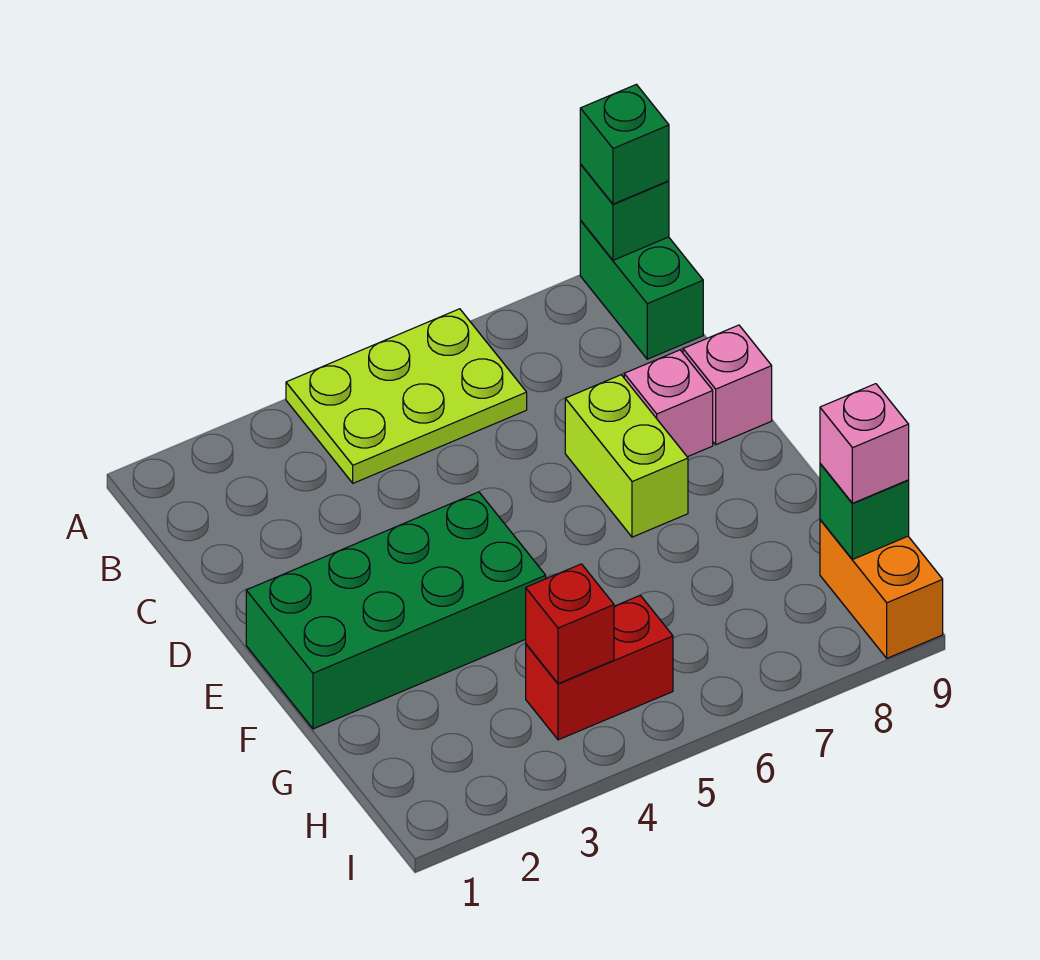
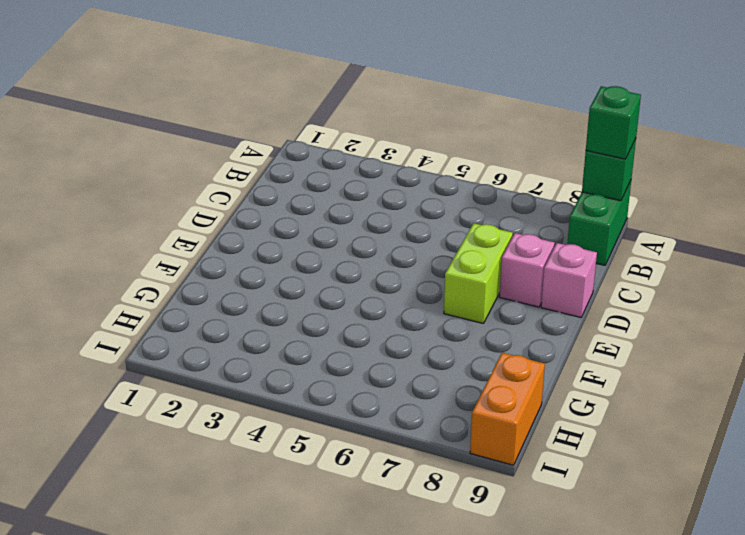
none -> lime 2x3 plate [286,309,527,483]
none -> green 2x4 brick [246,492,546,729]
none -> red 1x2 brick [526,595,673,740]

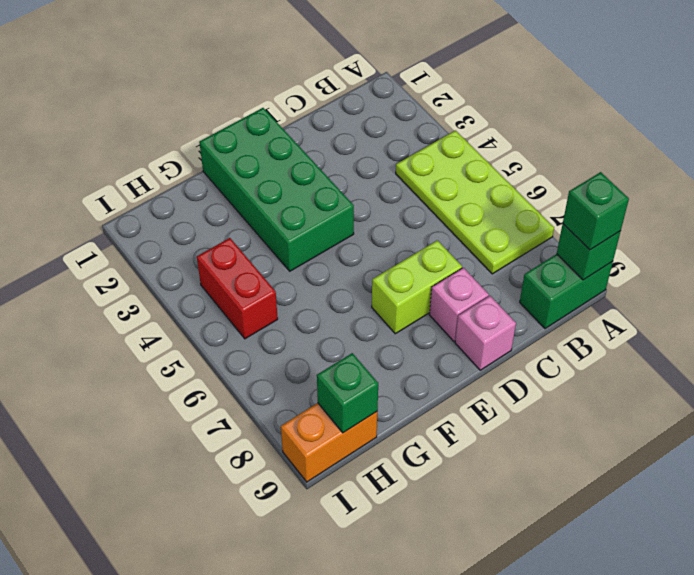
lime 2x4 plate [396,131,554,274] -> lime 2x3 plate [286,309,527,483]
none -> red 1x1 brick [526,564,614,684]
none -> pink 1x1 brick [820,384,909,503]

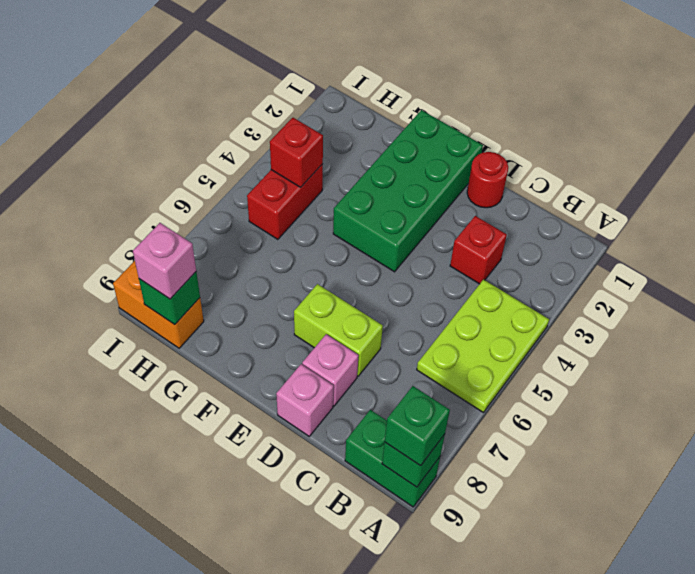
red 1x1 brick [450,216,507,284] -> none
red 1x1 round brick [467,152,508,208] -> none

